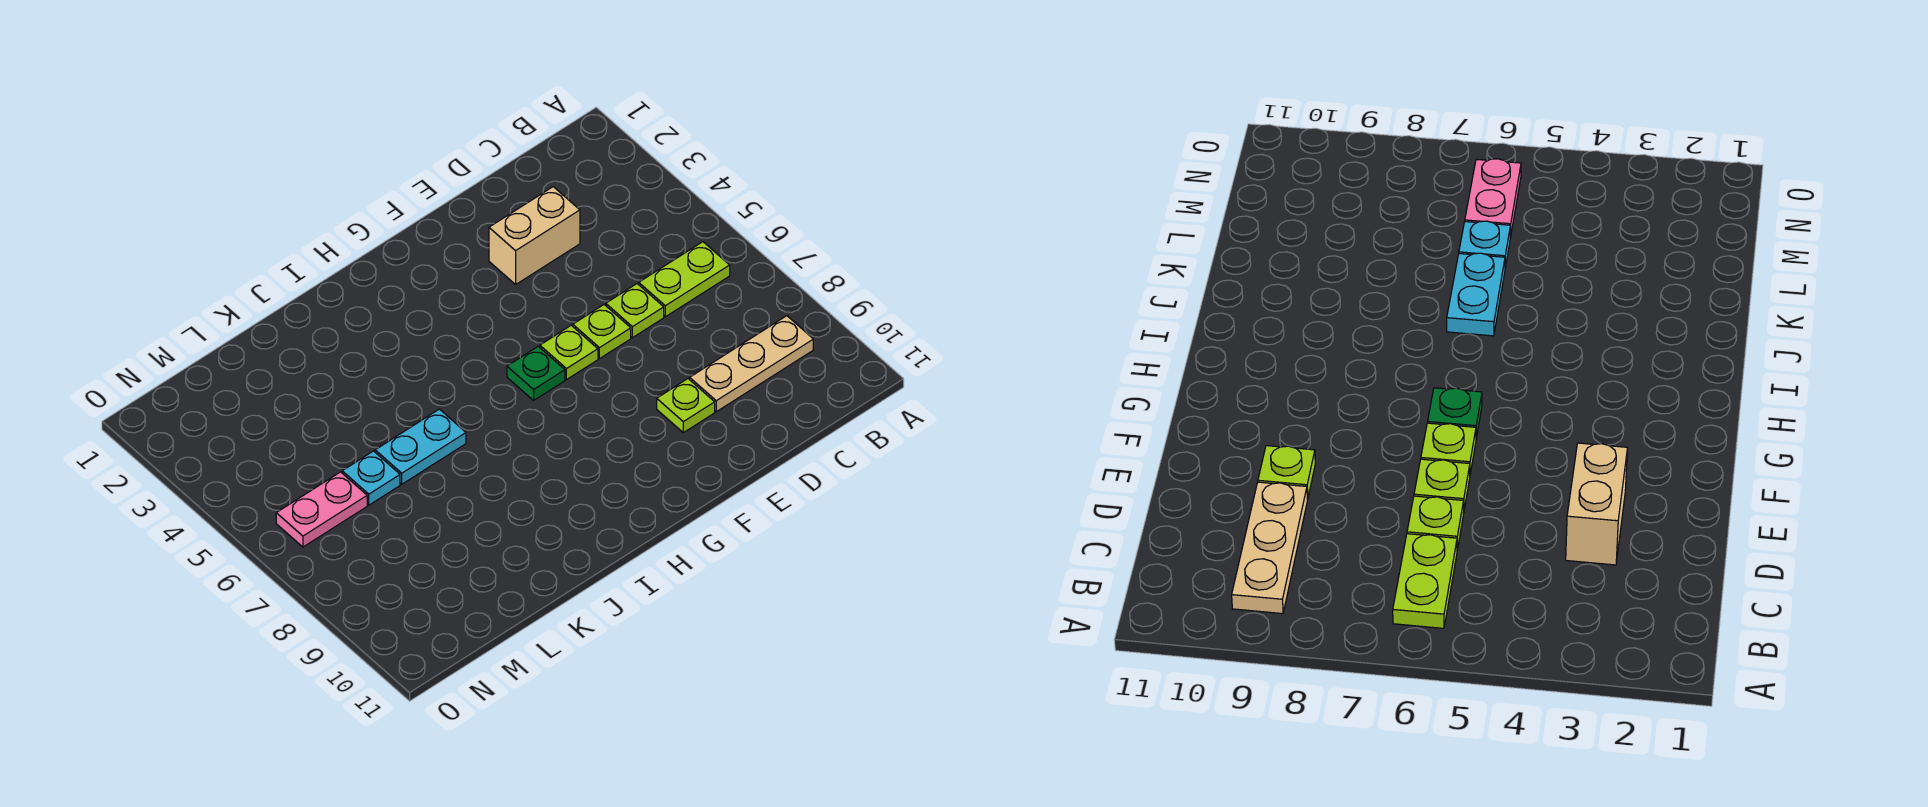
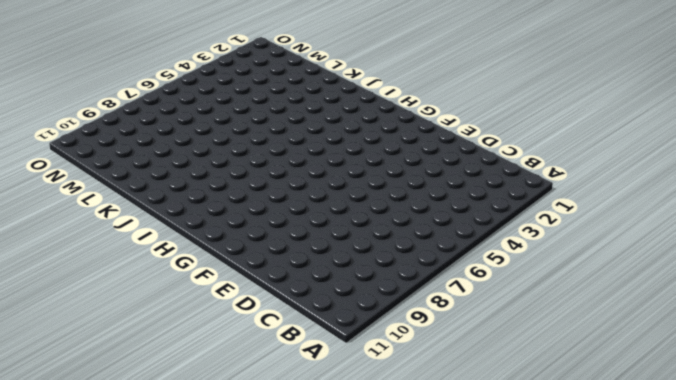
none -> lime 1x2 plate [639,242,730,317]
none -> tan 1x3 plate [690,316,813,412]

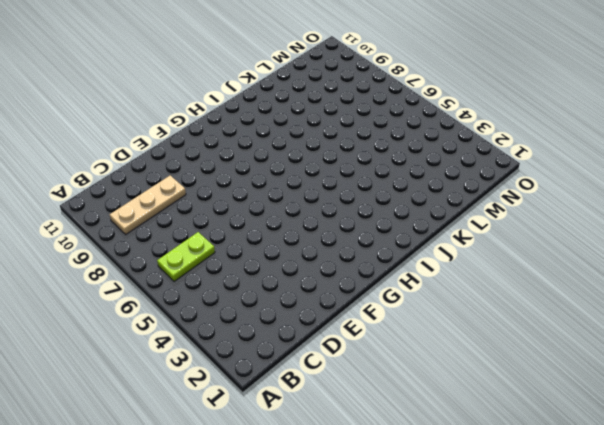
none -> tan 1x2 brick [489,187,580,284]
none -> lime 1x1 plate [606,284,664,338]

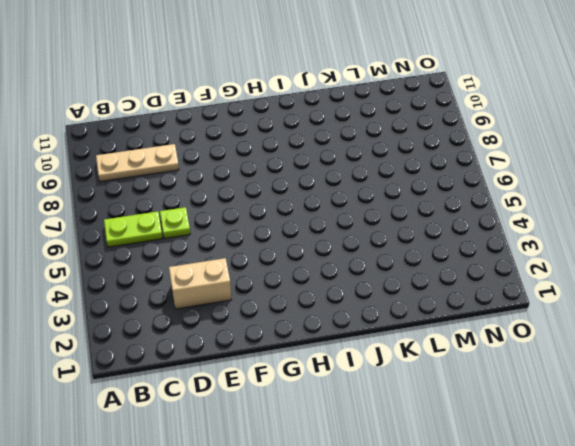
none -> lime 1x1 plate [573,305,631,359]
none -> lime 1x1 plate [657,379,715,433]

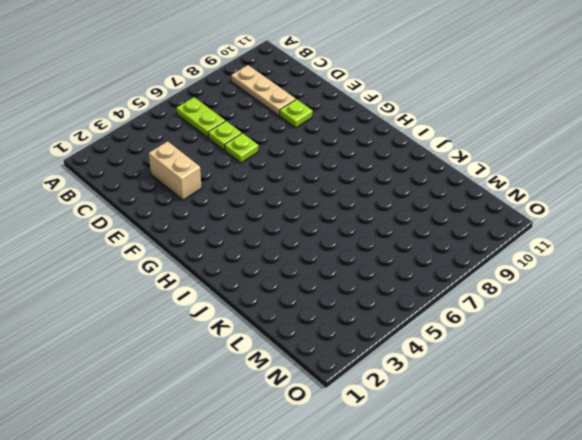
none -> lime 1x1 plate [540,325,598,380]
none -> green 1x1 plate [507,346,565,400]

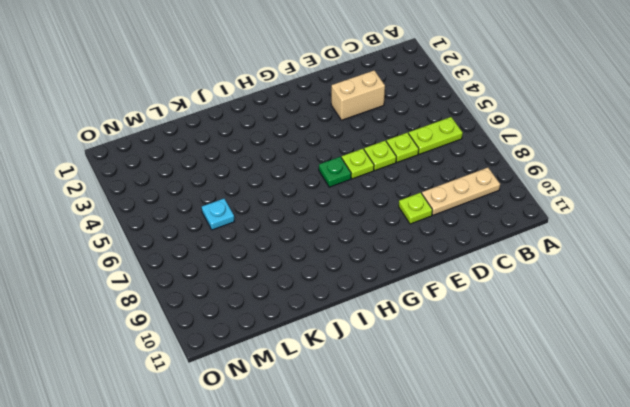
none -> cyan 1x2 plate [375,409,466,484]
none -> pink 1x2 plate [276,472,367,547]

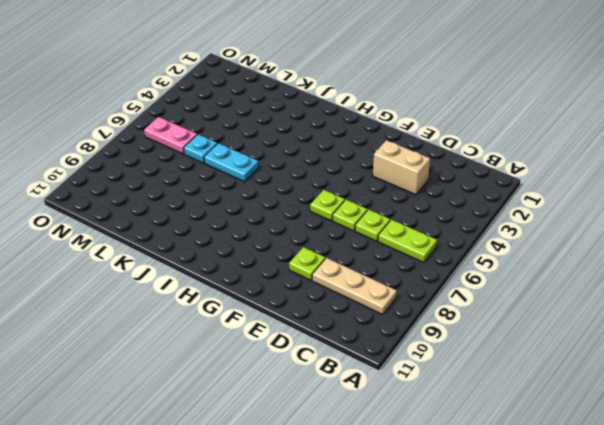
none -> green 1x1 plate [507,346,565,400]

